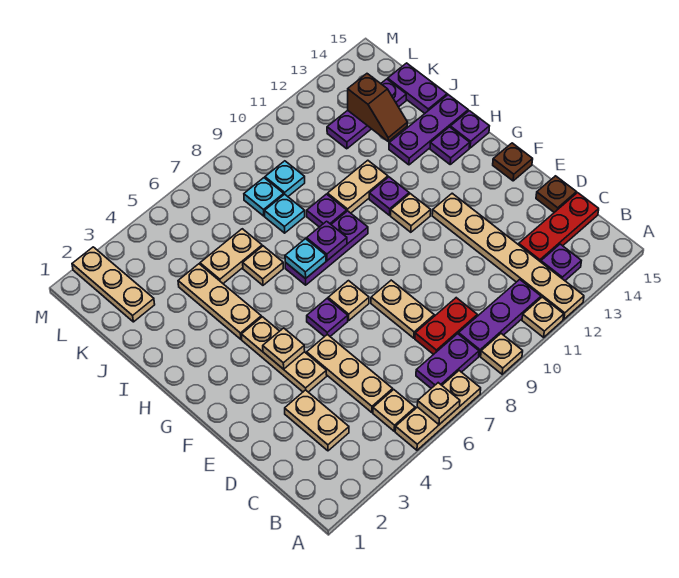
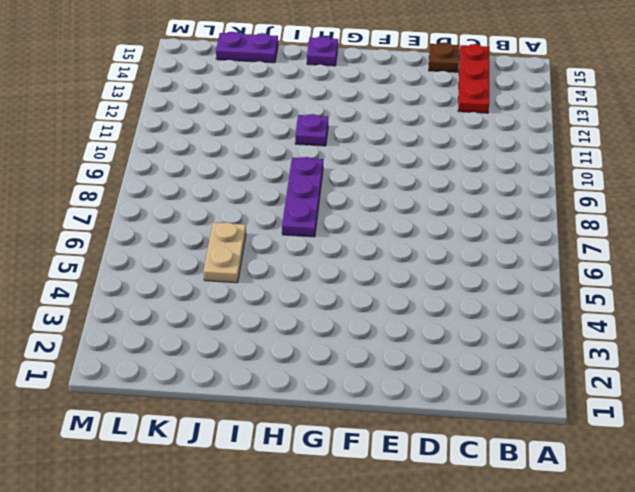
none -> tan 1x3 plate [395,371,481,450]
none -> tan 1x1 plate [481,334,523,374]
none -> tan 1x1 plate [522,297,564,337]
none -> tan 1x6 plate [432,193,584,319]

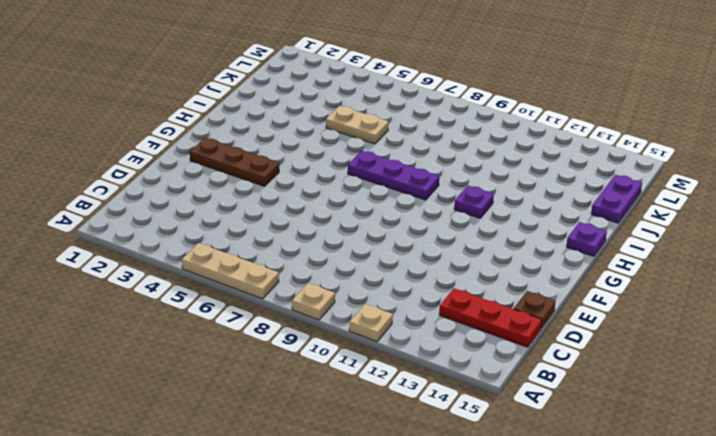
brown 1x3 plate [190,138,279,186] -> tan 1x3 plate [241,317,327,392]
none -> tan 1x6 plate [432,193,584,319]
none -> tan 1x1 plate [373,390,415,431]
none -> purple 1x2 plate [416,334,479,388]
none -> purple 1x3 plate [459,279,541,356]

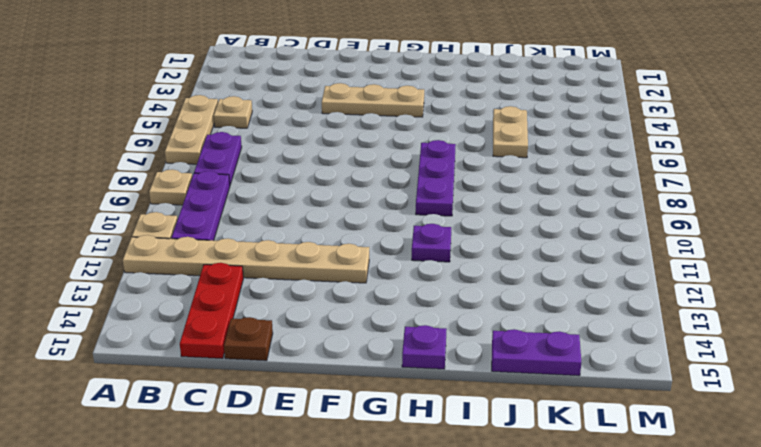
none -> purple 1x1 plate [541,244,581,281]
none -> tan 1x2 plate [285,390,349,451]
none -> tan 1x3 plate [307,334,393,413]
none -> red 1x2 plate [415,298,477,355]

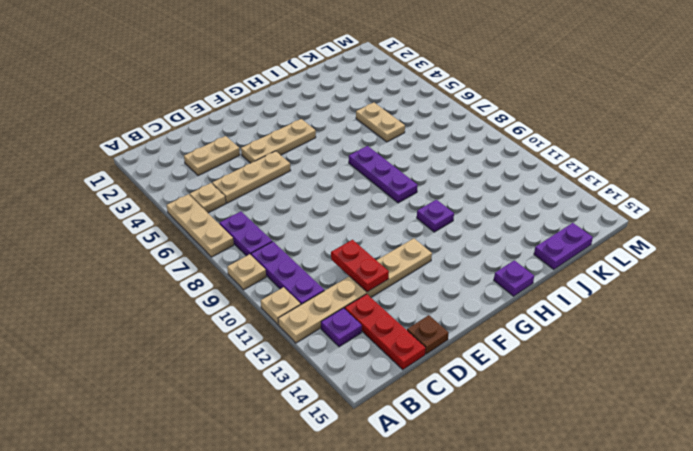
red 1x2 plate [331,240,389,292] -> red 1x2 plate moved to [415,298,477,355]
none -> tan 1x2 plate [371,280,434,338]
none -> purple 1x1 plate [307,299,348,337]
none -> tan 1x1 plate [328,281,369,320]
none -> brown 1x1 plate [493,143,533,181]

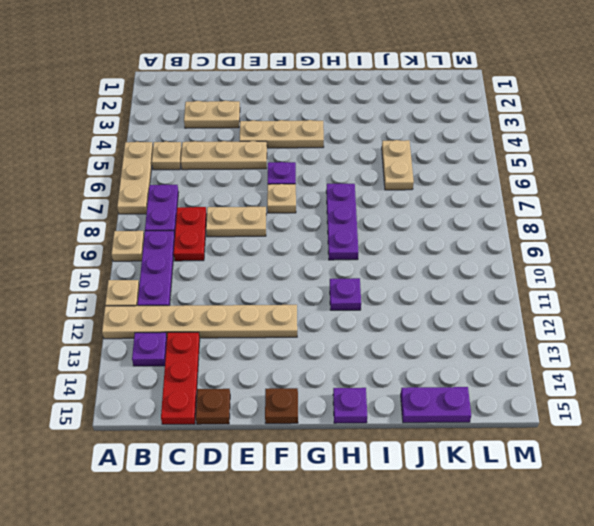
none -> tan 1x1 plate [391,194,431,232]
none -> tan 1x3 plate [178,264,261,339]
none -> purple 1x1 plate [430,127,470,164]
none -> tan 1x1 plate [243,246,283,285]

